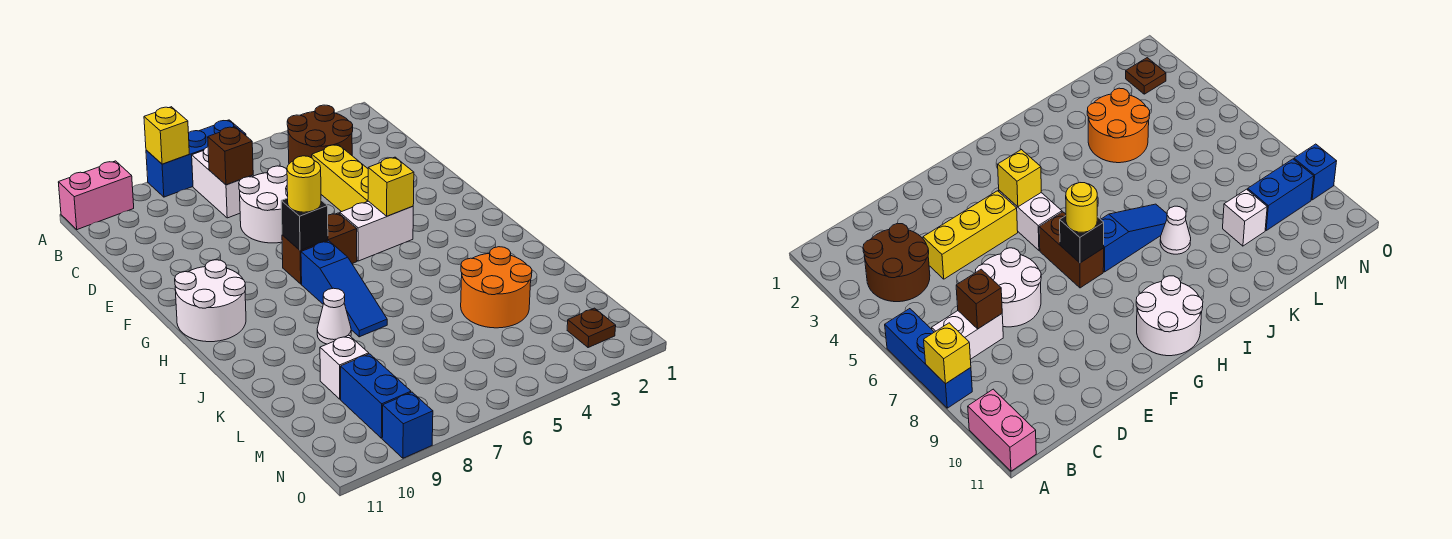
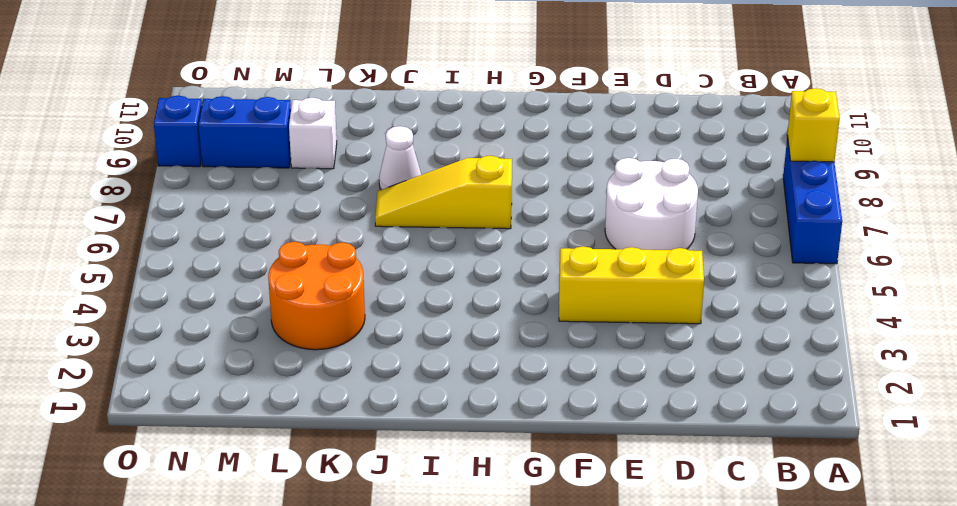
yellow 1x3 slope [375,156,512,229] -> blue 1x3 slope [301,241,387,337]
none -> pink 1x2 brick [58,161,134,230]
none -> brown 2x2 round brick [287,105,353,164]
none -> white 1x2 brick [192,147,253,218]

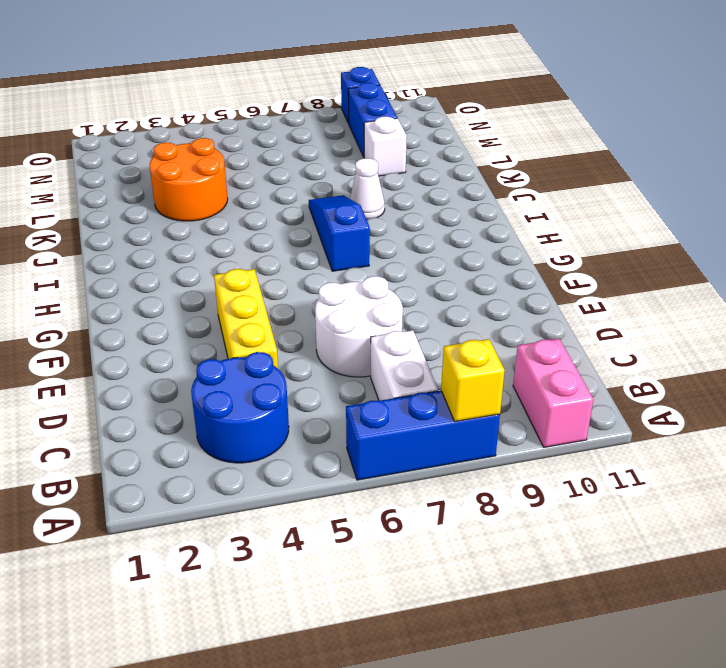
pink 1x2 brick [513,339,593,447] -> pink 1x2 brick turned to [58,161,134,230]
blue 2x2 round brick [191,352,289,463] -> brown 2x2 round brick [287,105,353,164]
none -> white 1x2 brick [340,201,413,261]
none -> brown 1x2 brick [282,213,357,284]
none -> white 2x2 round brick [175,260,246,342]

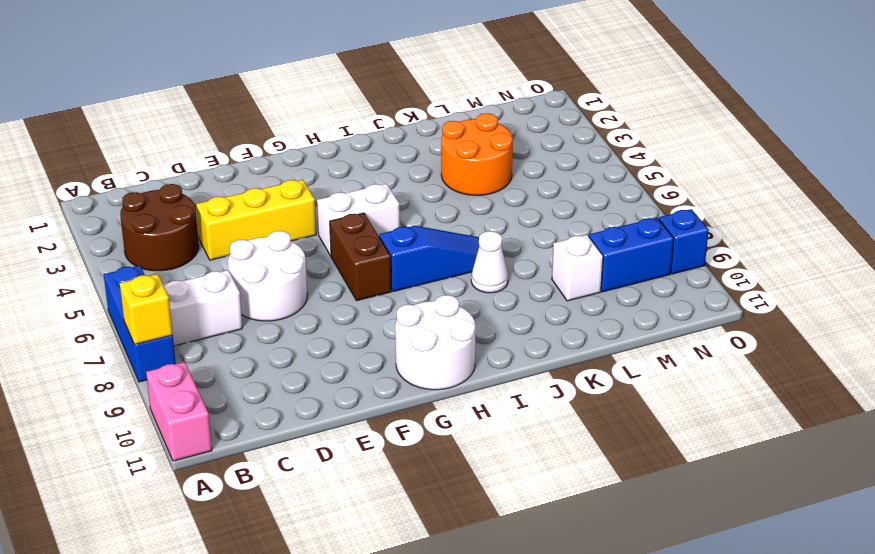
white 1x2 brick [317,184,400,256] -> white 1x2 brick turned to [340,201,413,261]
none -> brown 1x1 plate [567,308,616,348]
none -> brown 1x1 brick [208,127,253,185]
none -> yellow 1x1 brick [368,157,414,216]

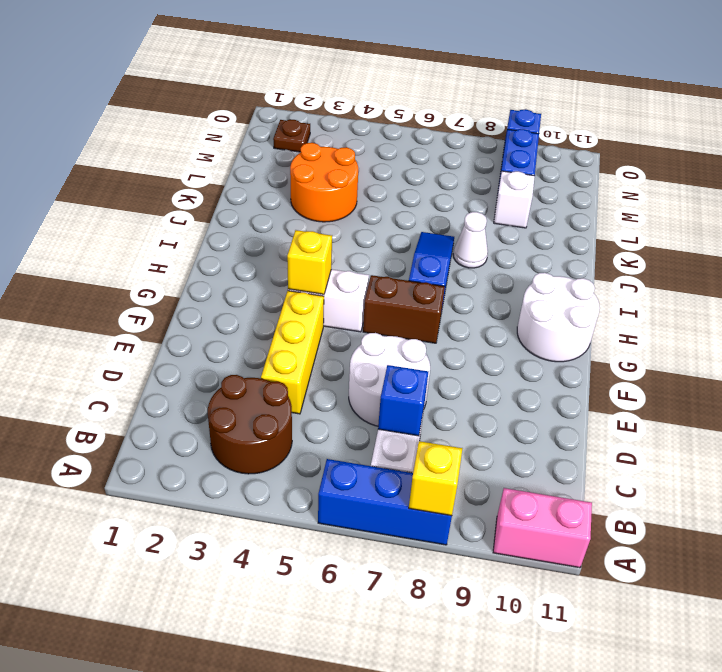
blue 1x1 brick [378,365,428,436] -> brown 1x1 brick [208,127,253,185]
none -> black 1x1 brick [281,198,328,250]
none -> yellow 1x1 round brick [287,156,321,212]

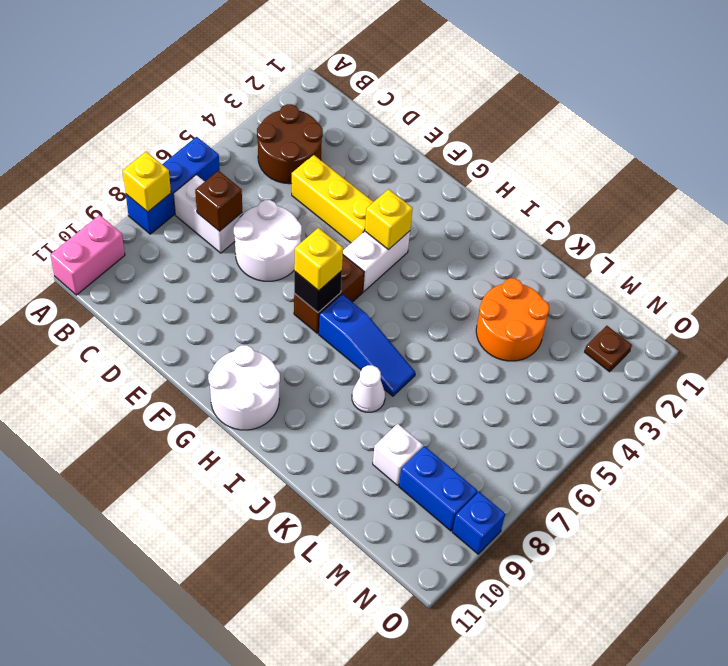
yellow 1x1 brick [294,228,343,291] -> yellow 1x1 round brick [287,156,321,212]

